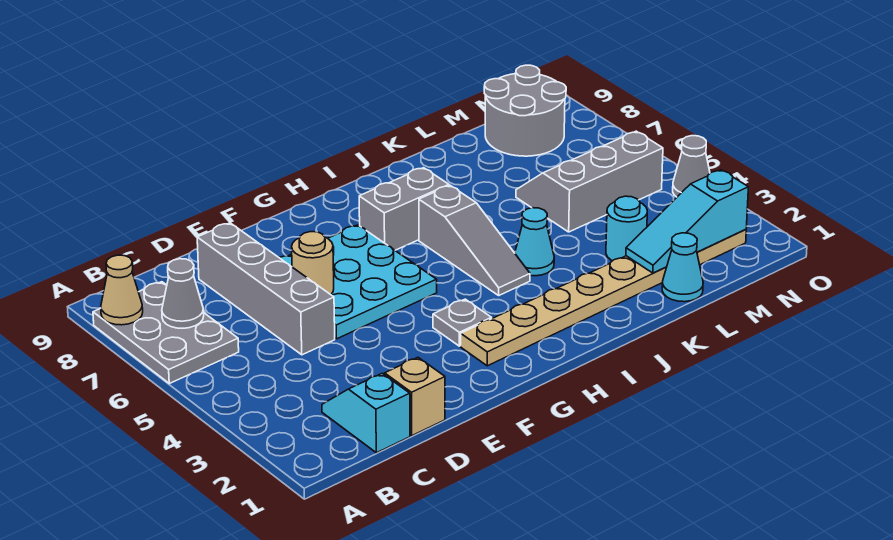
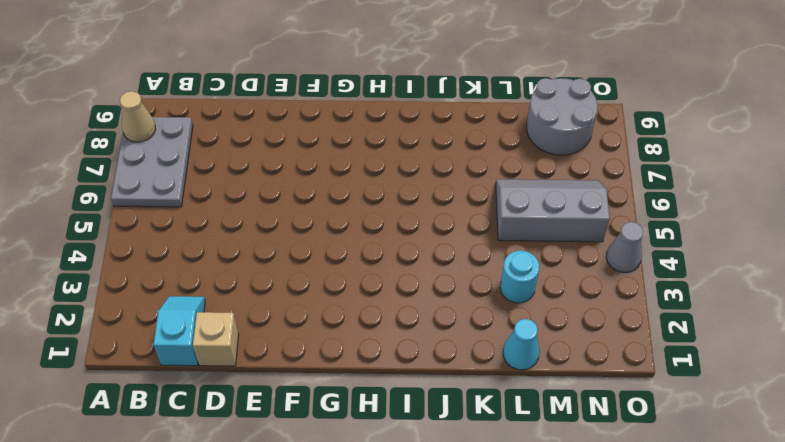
none -> grey 1x4 brick [197,223,335,355]
none -> cyan 3x3 plate [279,225,437,339]
none -> tan 1x8 plate [461,230,746,366]

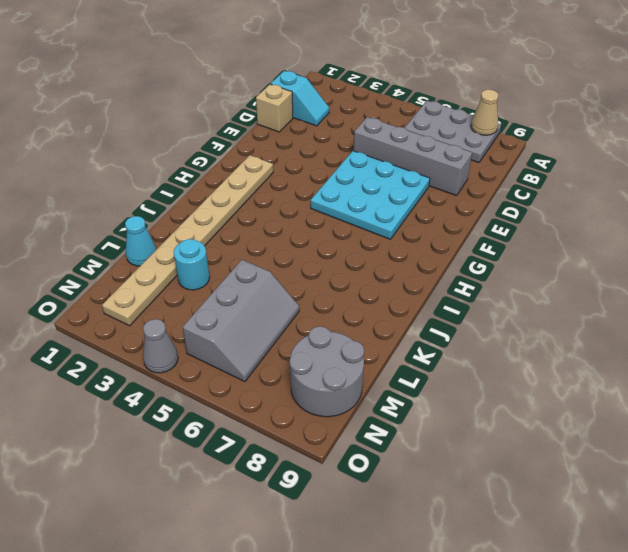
none -> grey 1x1 plate [433,299,492,346]
none -> grey 1x2 brick [359,168,449,250]
none -> grey 1x3 slope [419,185,530,295]

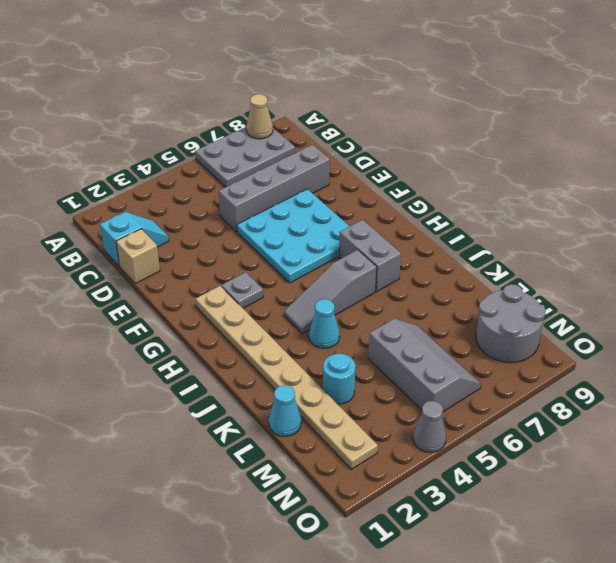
none -> grey 1x1 cone [162,259,204,328]
none -> tan 1x1 round brick [292,232,334,295]
none -> cyan 1x3 slope [626,170,748,273]

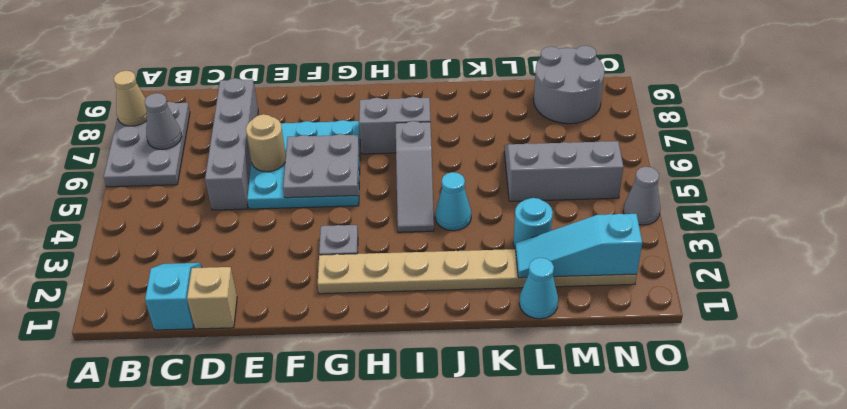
grey 2x2 plate [283,134,359,198] -> none

